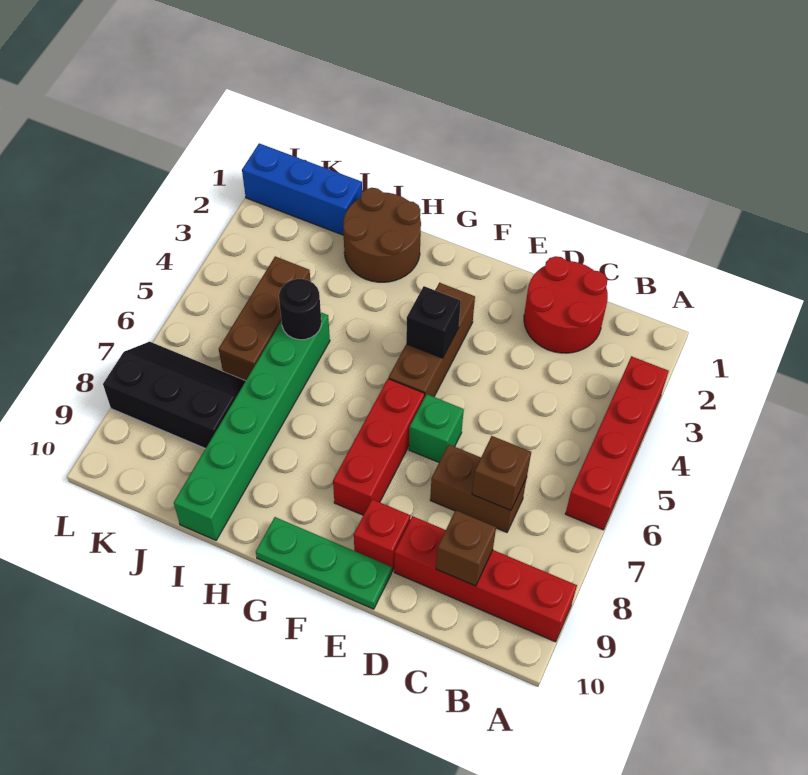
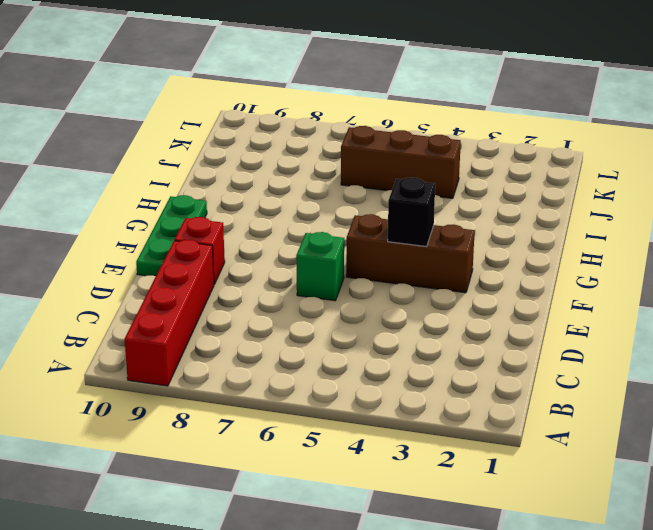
none -> red 1x4 brick [565,356,669,530]
none -> red 2x2 round brick [524,256,608,353]
none -> brown 1x2 brick [430,444,527,532]

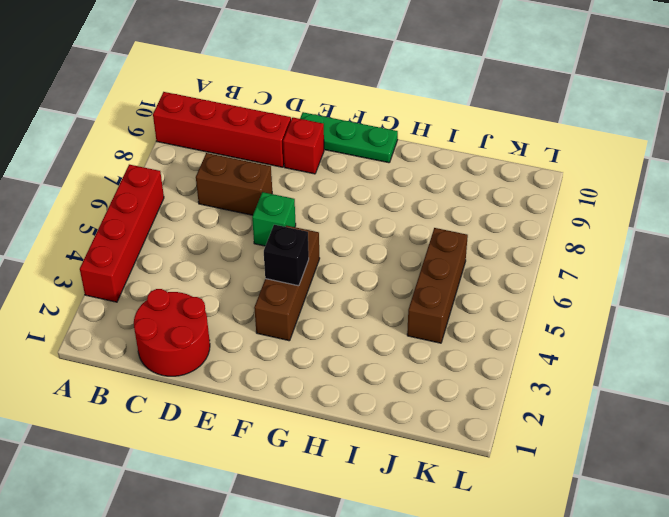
none -> red 1x3 brick [333,379,425,515]
none -> brown 2x2 round brick [343,188,421,282]
none -> green 1x6 brick [174,313,330,540]

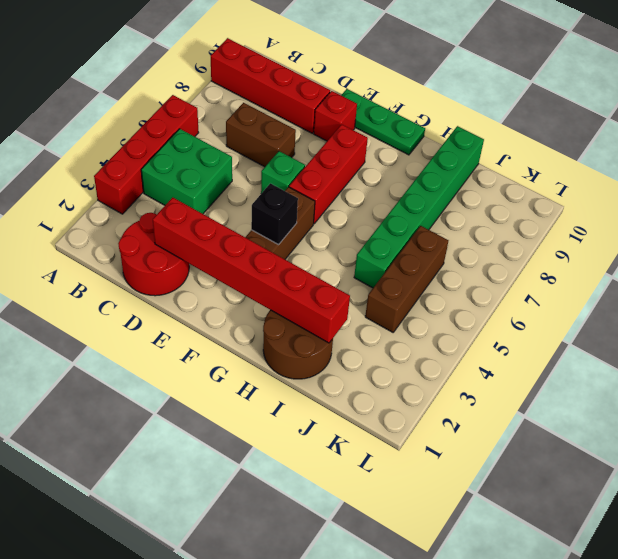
green 2x2 brick [141,129,232,214] -> none
red 1x6 brick [153,197,350,343] -> none
none -> blue 1x3 brick [242,143,362,235]
none -> black 2x3 slope [103,342,245,449]
none -> brown 1x1 brick [472,436,531,510]

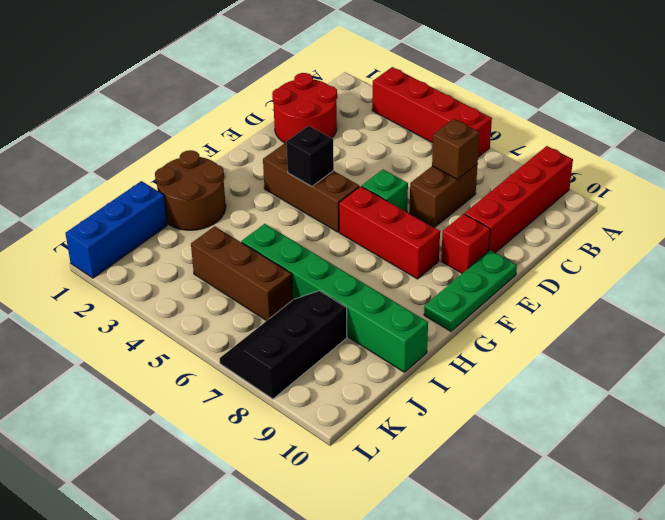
none -> brown 1x1 brick [436,511,496,586]
none -> black 1x1 round brick [279,279,321,340]

